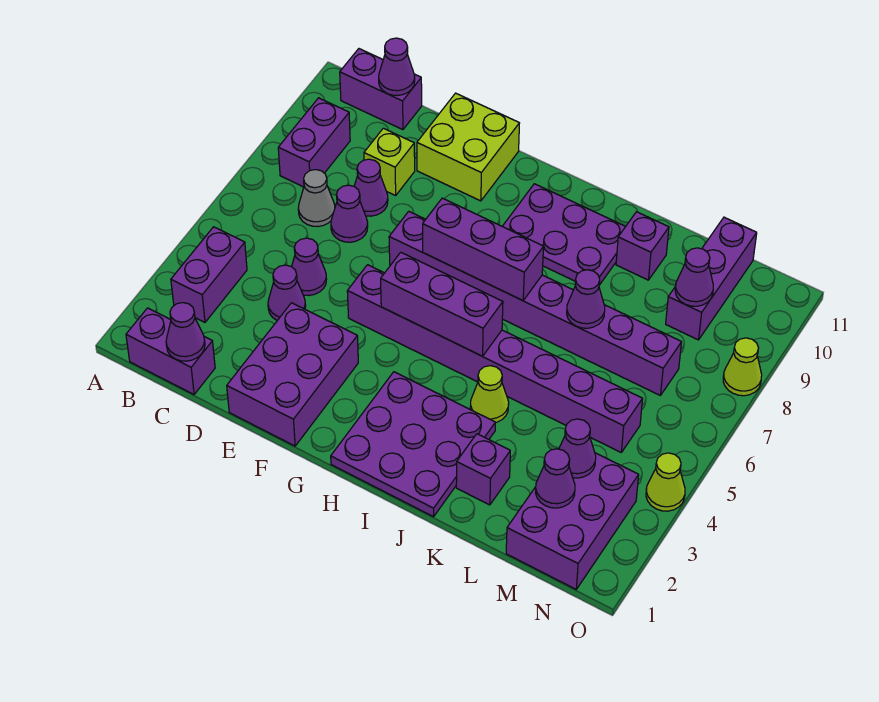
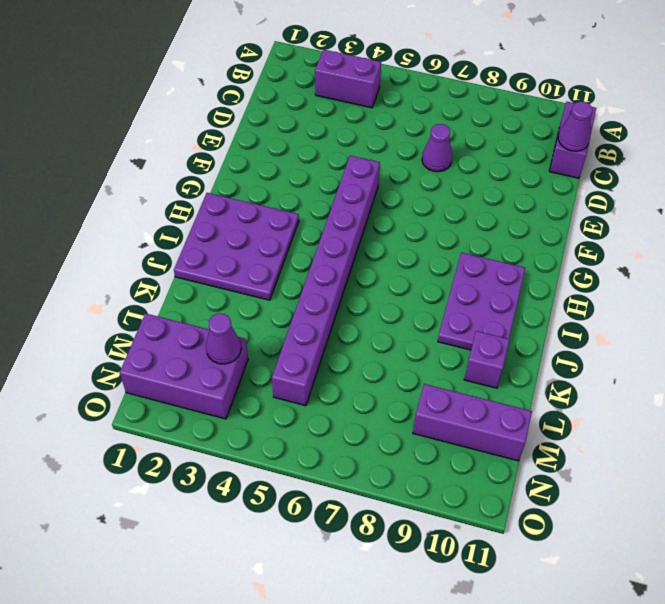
none -> purple 1x2 brick [126,308,215,394]
none -> purple 1x2 brick [278,98,350,187]
none -> grey 1x1 cone [298,170,335,227]
none -> purple 1x1 cone [268,265,306,320]

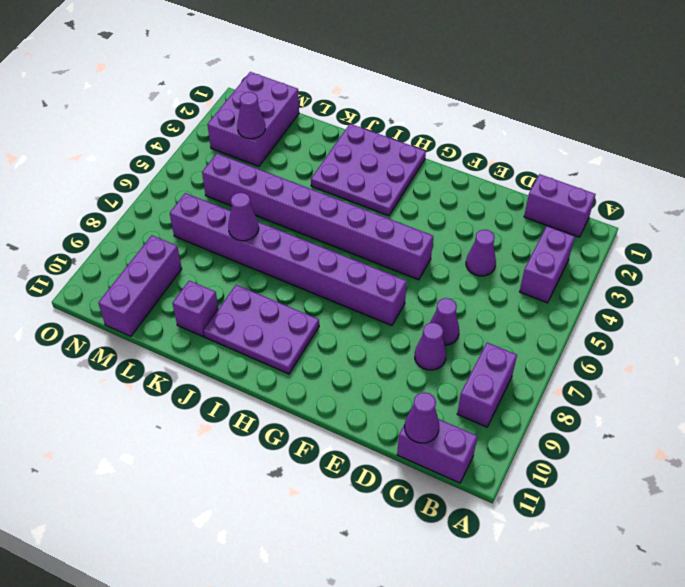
none -> grey 1x1 cone [298,170,335,227]
none -> purple 1x1 cone [292,238,327,295]
none -> lime 1x1 brick [364,128,415,196]
none -> purple 2x3 brick [227,303,358,446]

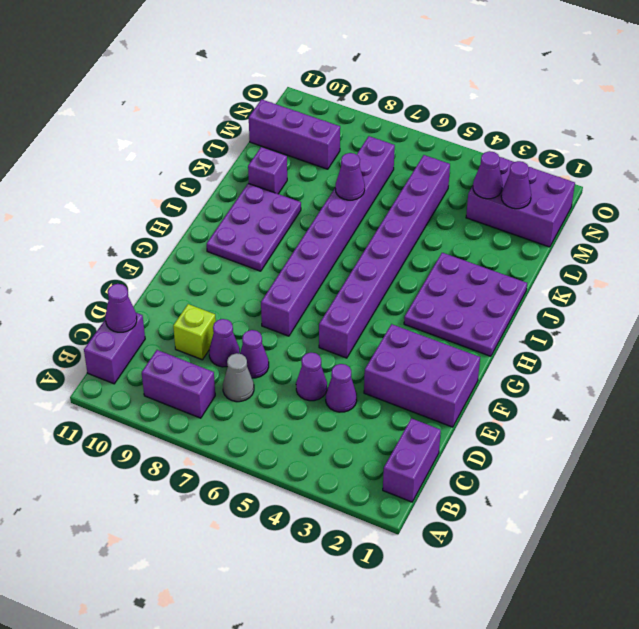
none -> purple 1x2 brick [171,227,247,322]
none -> lime 2x2 brick [417,93,519,201]
none -> lime 1x1 cone [470,366,509,423]
none -> purple 1x1 brick [456,434,510,505]

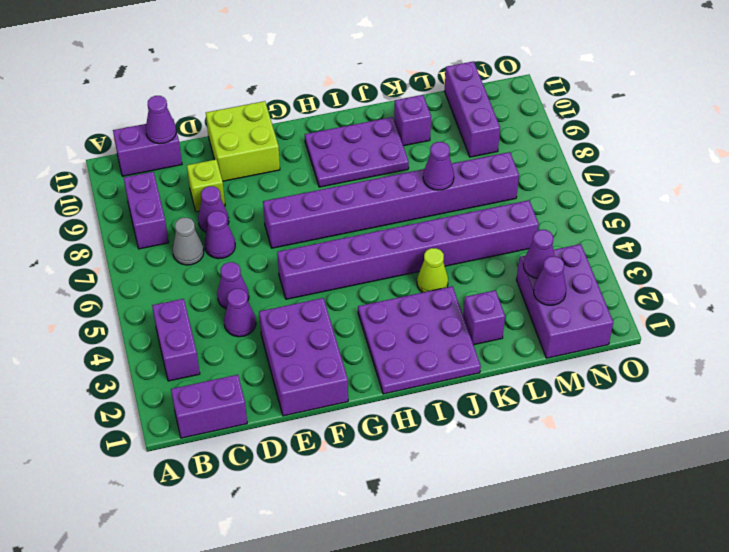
none -> lime 1x1 cone [646,453,685,511]
none -> lime 1x1 cone [723,338,762,396]
none -> purple 1x1 cone [166,303,205,361]
none -> purple 1x3 brick [381,252,503,356]

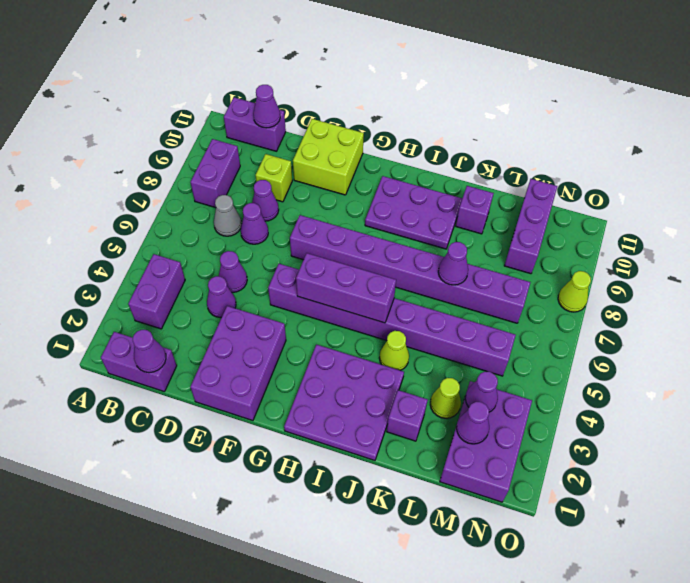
lime 1x1 cone [430,378,461,418] -> lime 1x1 cone moved to [646,453,685,511]
none -> purple 1x3 brick [423,198,544,301]
none -> purple 1x1 cone [675,248,713,306]

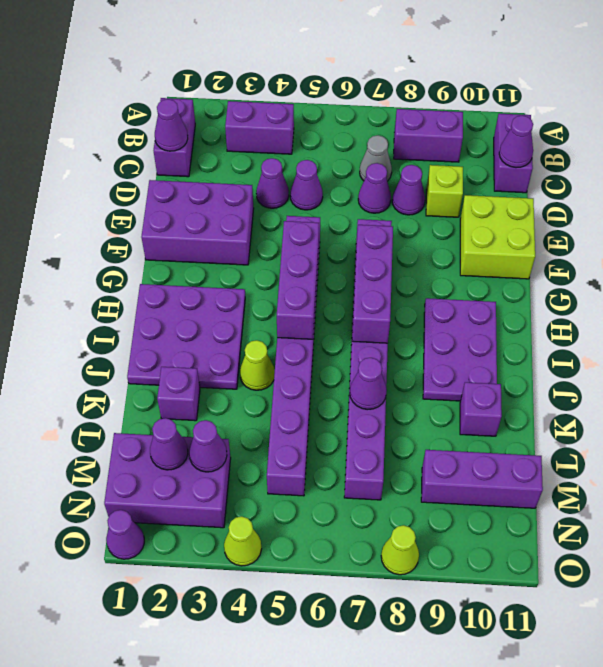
purple 1x1 cone [106,510,144,559] -> purple 1x1 cone moved to [675,248,713,306]

